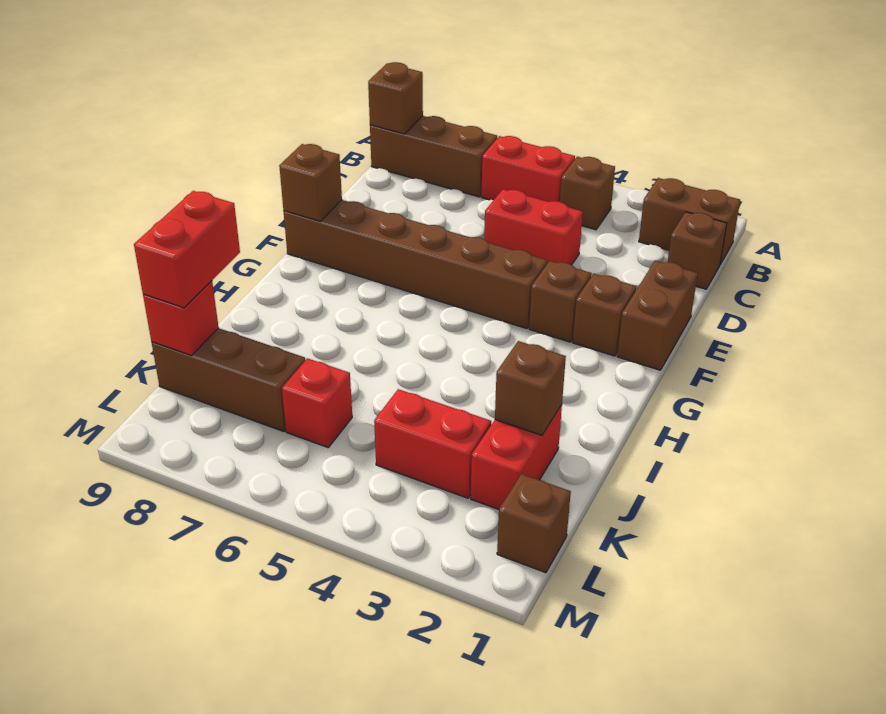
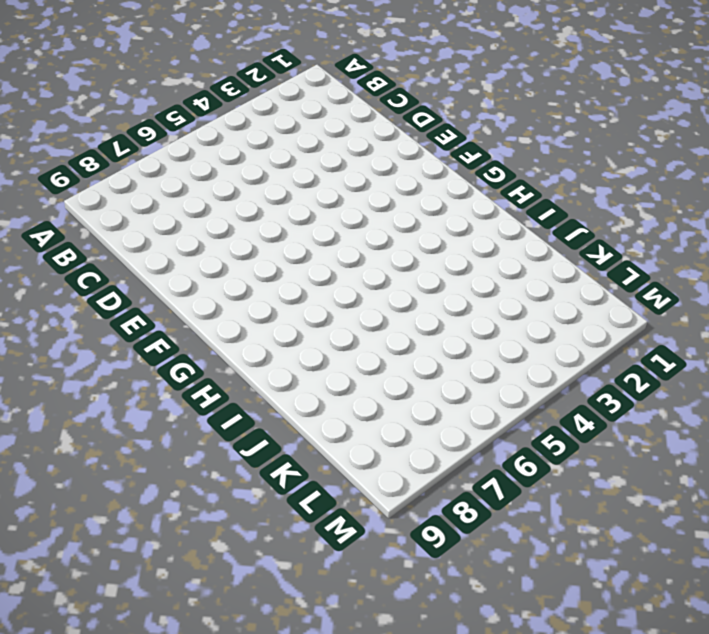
none -> brown 1x2 brick [639,178,740,264]
none -> brown 1x1 brick [560,157,615,230]
none -> red 1x2 brick [481,136,575,202]

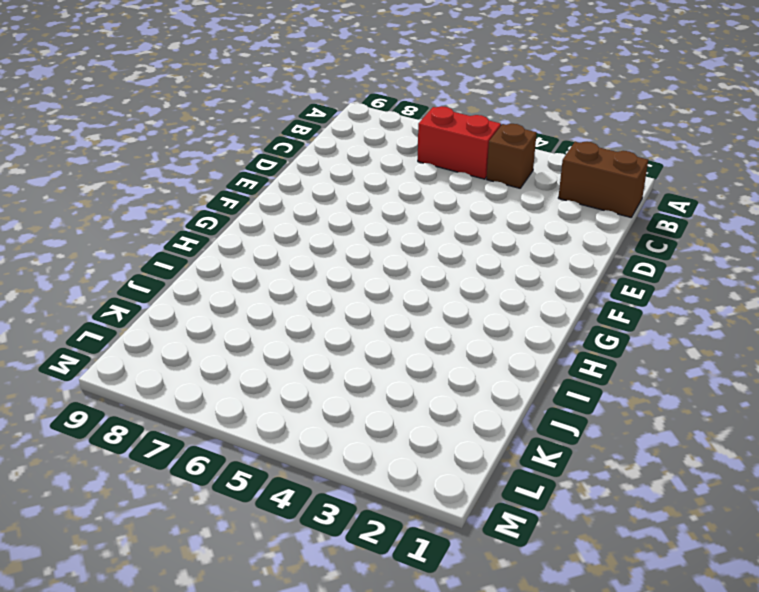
none -> brown 1x3 brick [370,116,497,197]
none -> brown 1x1 brick [668,212,727,289]
none -> red 1x2 brick [484,189,583,265]

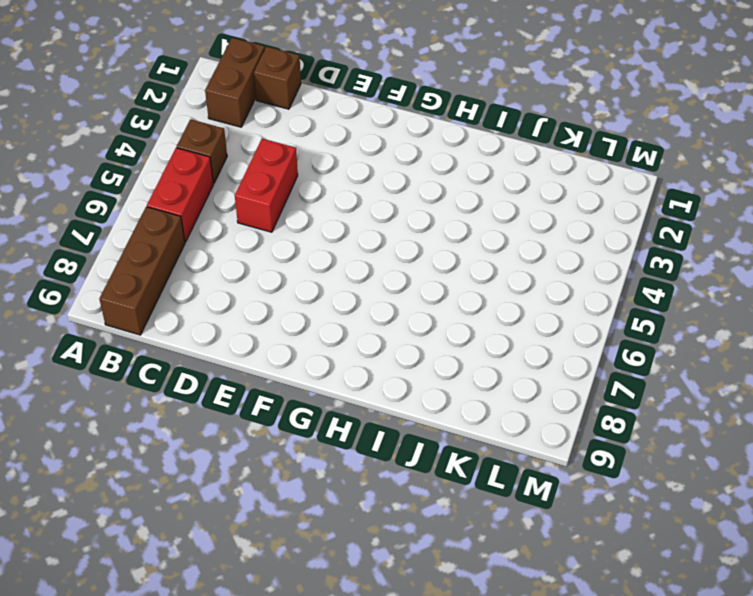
none -> brown 1x2 brick [617,261,698,370]
none -> brown 1x1 brick [573,274,636,356]
none -> brown 1x1 brick [529,261,591,342]

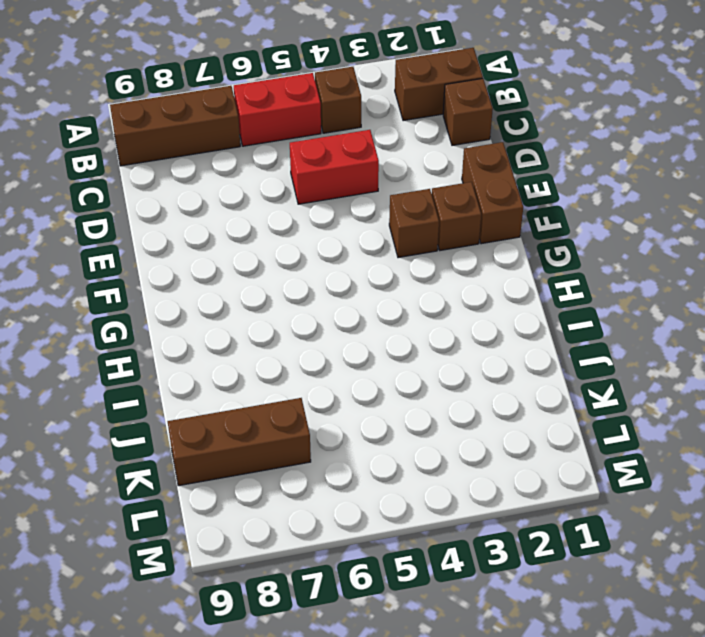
none -> brown 1x6 brick [284,200,547,329]
none -> red 1x2 brick [471,405,562,509]
none -> red 1x2 brick [374,389,491,498]

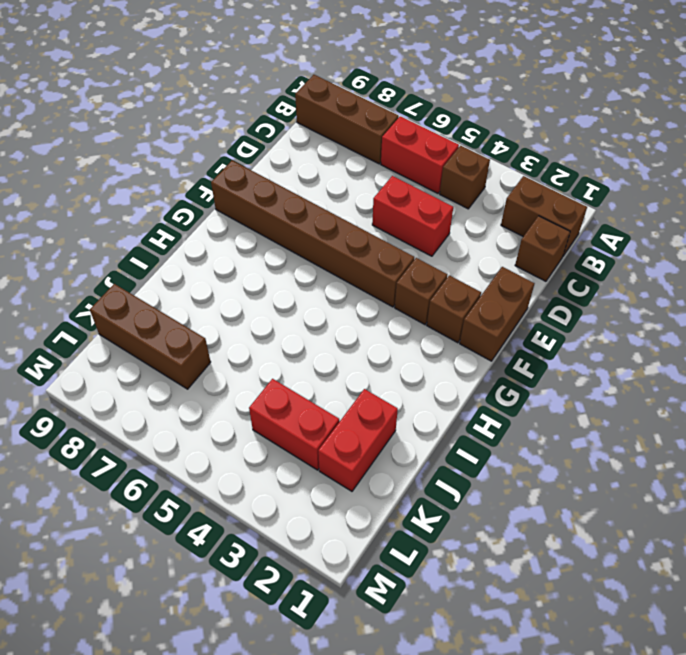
none -> red 1x1 brick [282,358,352,447]
none -> brown 1x1 brick [497,474,571,573]
none -> brown 1x1 brick [368,62,423,134]

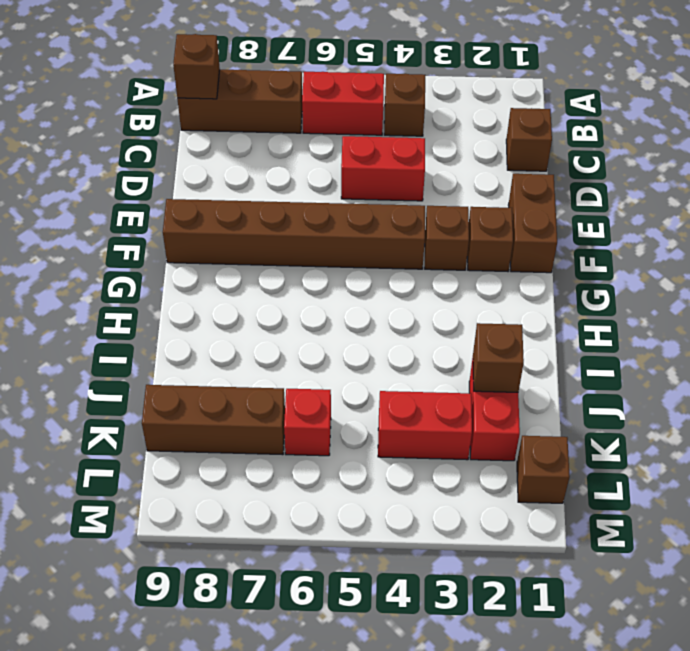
none -> brown 1x2 brick [639,178,740,264]
none -> brown 1x1 brick [279,144,342,222]
none -> red 1x1 brick [143,281,219,356]

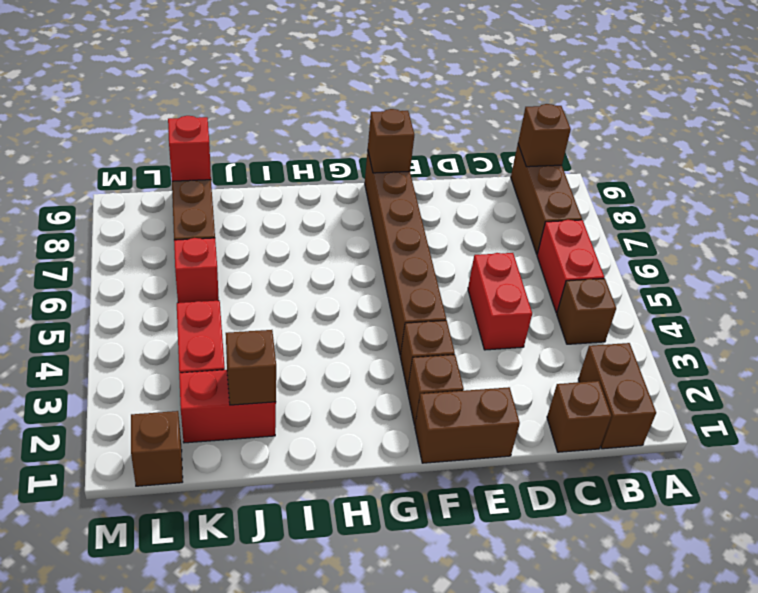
none -> red 1x2 brick [134,191,240,308]

